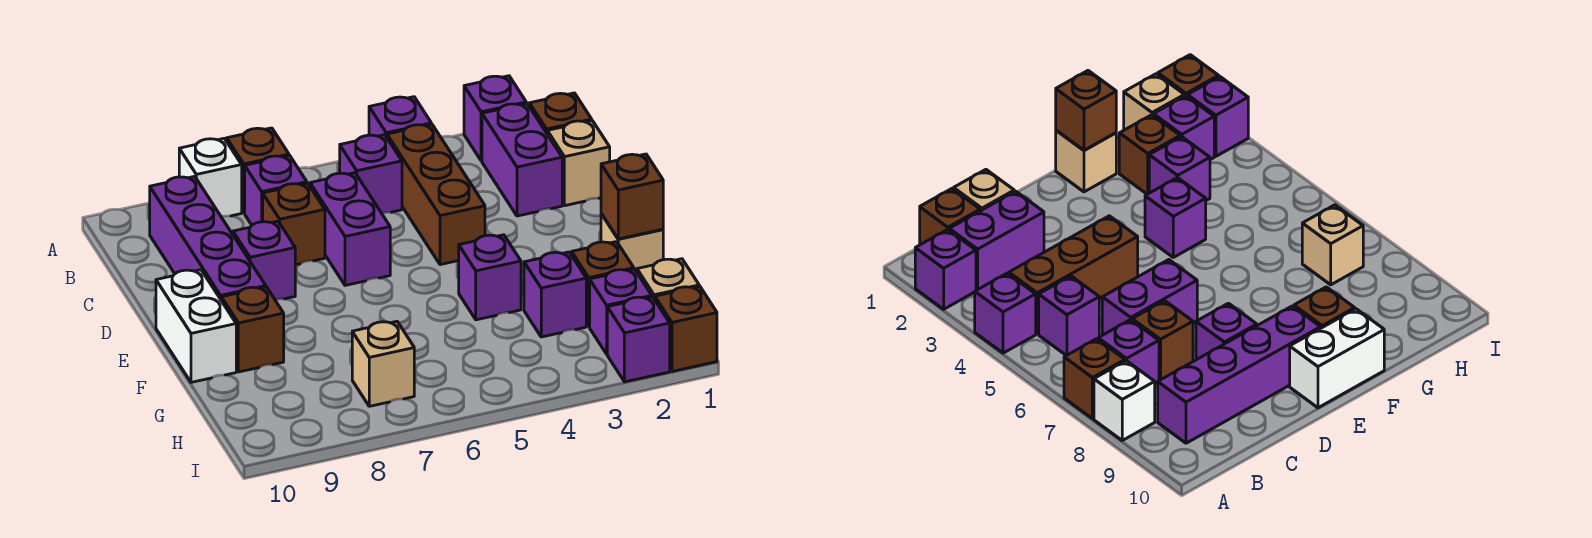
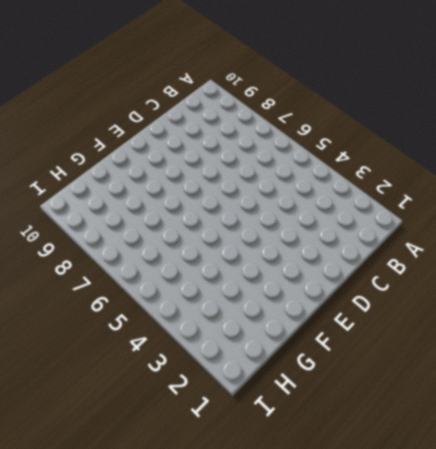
none -> purple 1x1 brick [464,76,526,161]
none -> purple 1x1 brick [369,97,431,137]
none -> brown 1x1 brick [227,128,289,213]

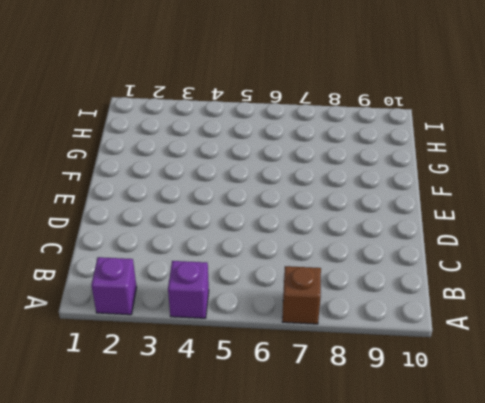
none -> white 1x1 brick [179,138,242,217]
none -> brown 1x1 brick [529,93,592,133]
none -> purple 1x2 brick [482,103,562,216]

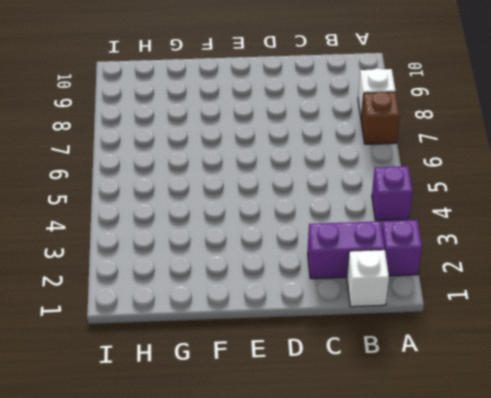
white 1x1 brick [347,250,389,307] -> brown 1x1 brick [529,93,592,133]
none -> brown 1x3 brick [387,124,485,265]
none -> purple 1x1 brick [340,135,402,213]
none -> purple 1x1 brick [245,156,307,225]

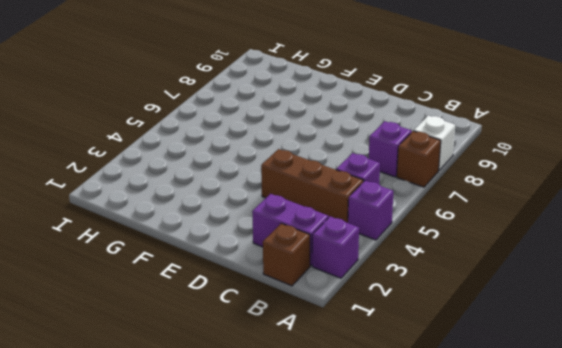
none -> purple 1x4 brick [150,176,266,299]
none -> tan 1x1 brick [547,121,610,206]
none -> purple 1x2 brick [310,173,390,285]

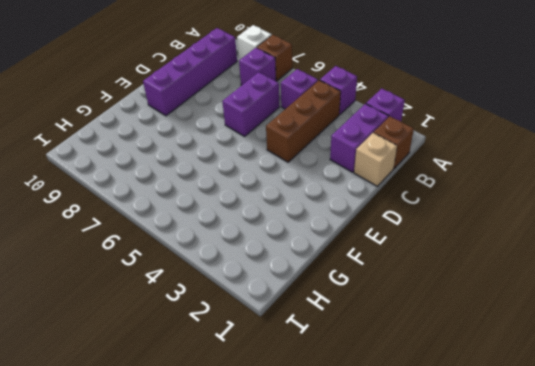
none -> brown 1x1 brick [263,183,325,265]
none -> purple 1x1 brick [233,221,295,300]
none -> white 1x2 brick [156,270,236,382]

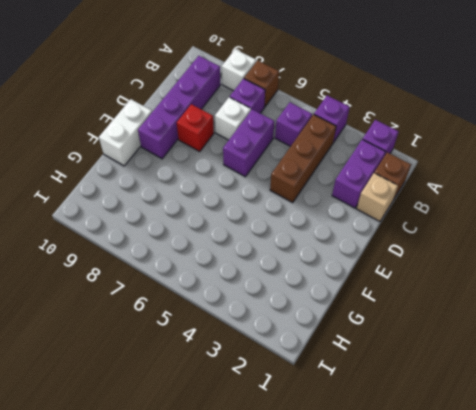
white 1x1 brick [215,97,251,140] -> brown 1x1 brick [263,183,325,265]
red 1x1 brick [177,104,214,151] -> purple 1x1 brick [233,221,295,300]
none -> tan 1x1 brick [601,214,663,272]
none -> purple 1x1 brick [459,235,521,320]
none -> brown 1x1 brick [221,287,284,372]

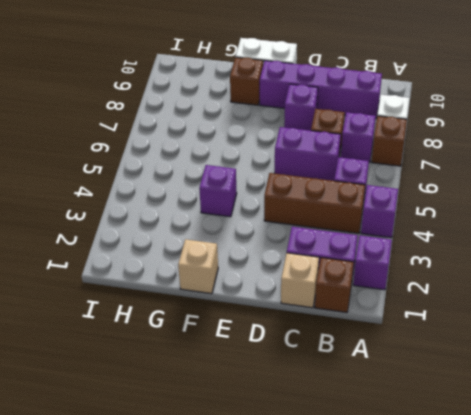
none -> brown 1x1 brick [572,242,634,327]
none -> purple 1x1 brick [524,252,586,337]
none -> tan 1x1 brick [637,259,699,300]

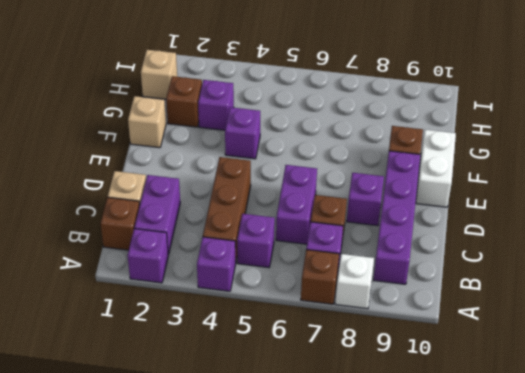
none -> purple 1x1 brick [590,269,652,354]
none -> tan 1x1 brick [352,321,414,406]
none -> brown 1x1 brick [655,286,717,371]

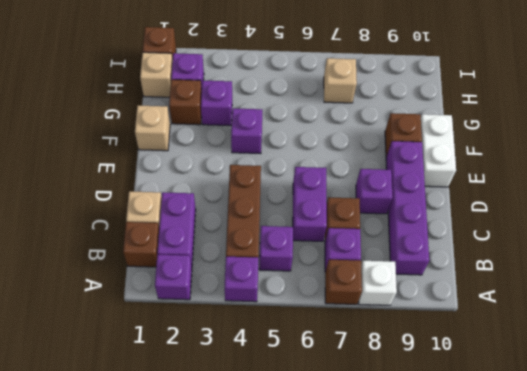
none -> purple 1x1 brick [607,297,670,382]
none -> brown 1x1 brick [601,154,663,239]

